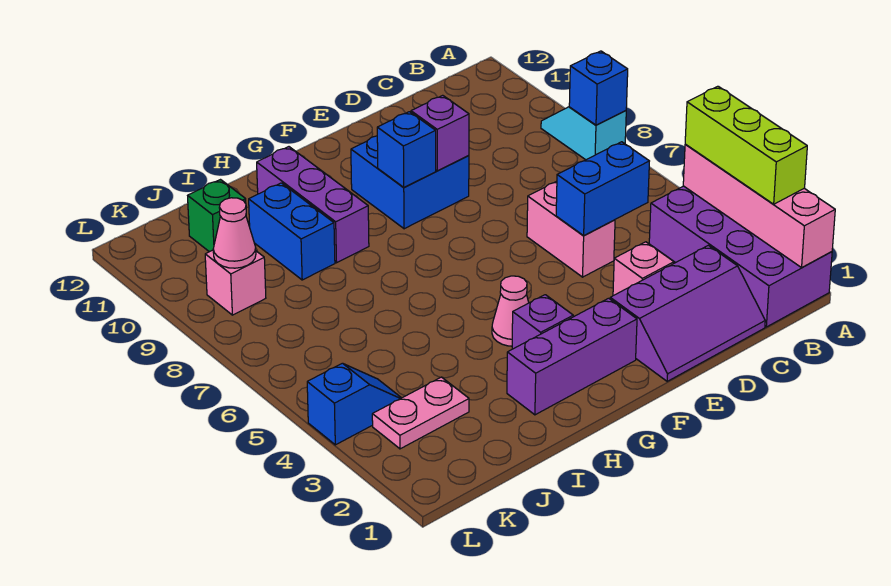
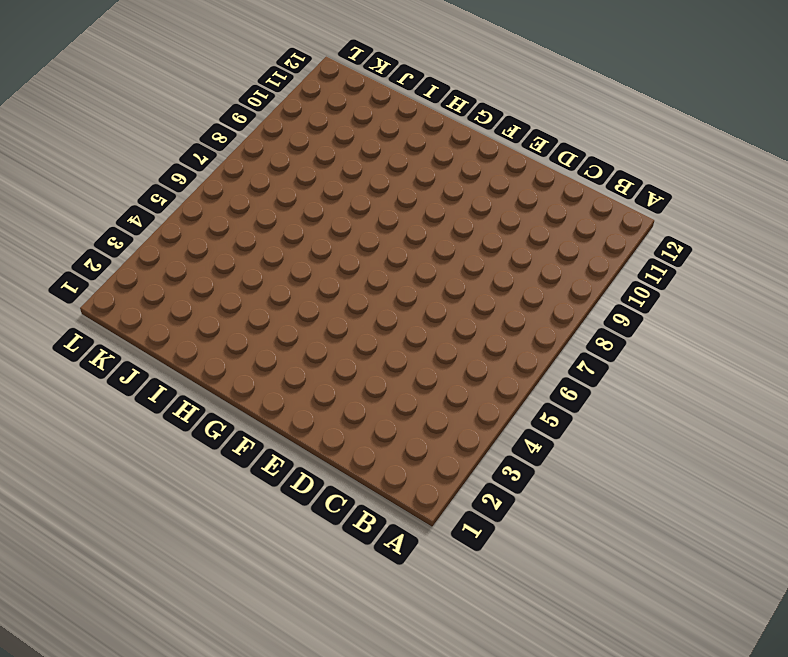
none -> purple 2x4 brick [649,186,832,327]
none -> cyan 1x2 slope [541,107,626,160]
none -> purple 2x3 slope [610,245,765,381]

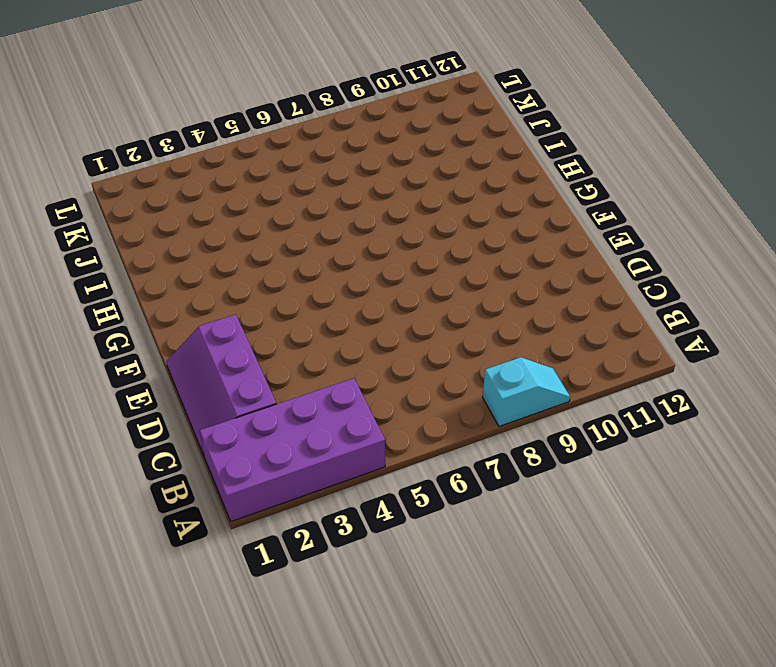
none -> pink 1x1 brick [613,242,674,296]
none -> pink 1x2 brick [527,181,615,277]
none -> blue 2x2 brick [351,136,469,229]

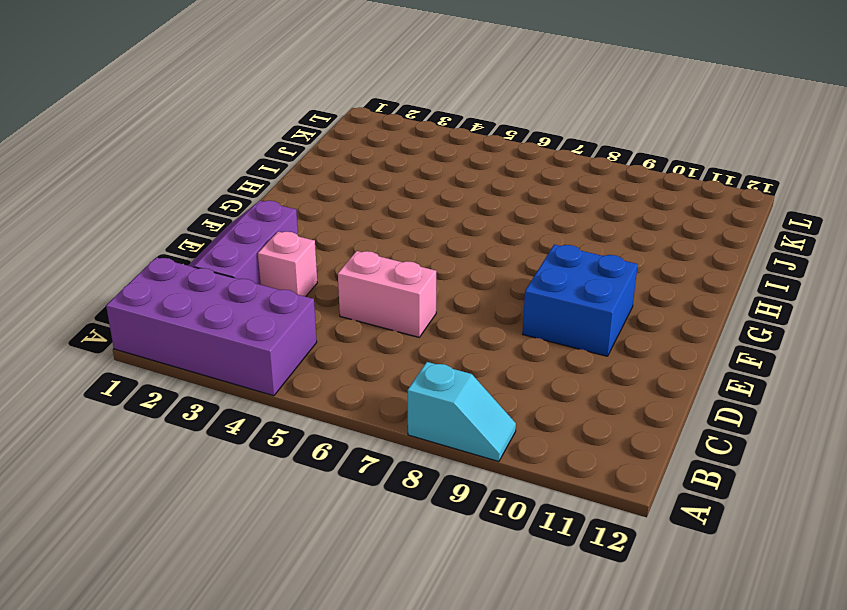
none -> purple 1x3 brick [507,298,637,415]
none -> purple 1x1 brick [512,295,573,349]
none -> pink 1x1 cone [492,276,529,346]

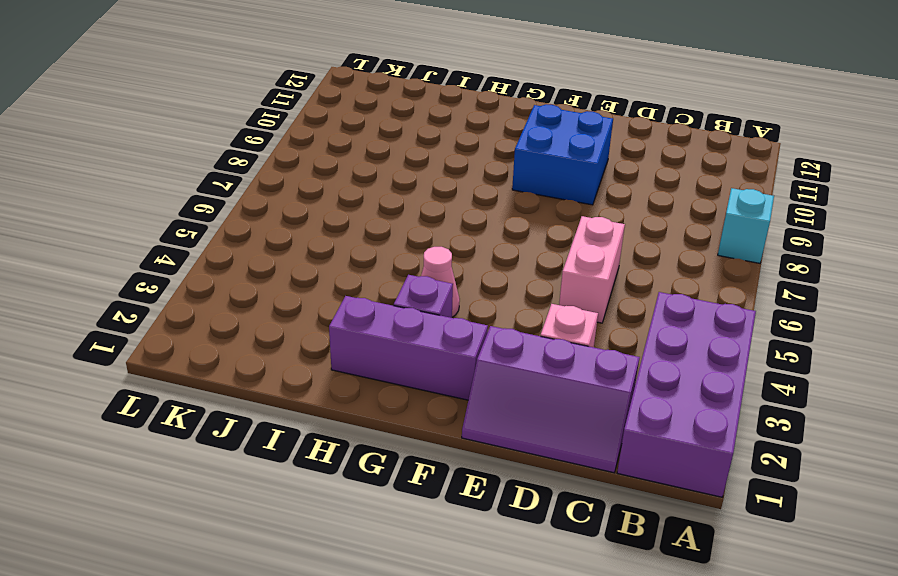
none -> purple 1x3 brick [257,147,369,263]
none -> blue 1x2 brick [249,183,335,280]
none -> pink 1x2 plate [372,377,469,449]

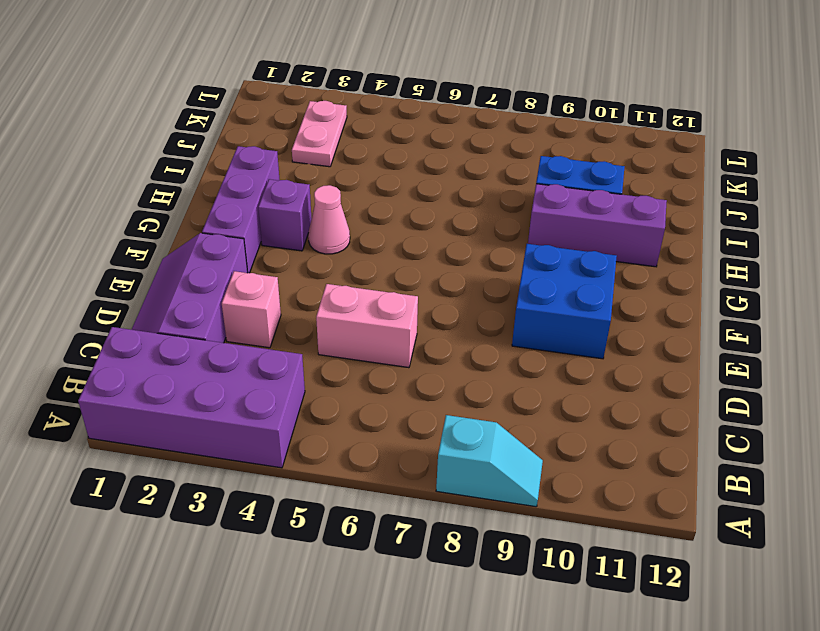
none -> green 1x1 brick [188,180,246,252]
none -> blue 1x2 slope [307,363,401,445]
none -> pink 1x1 brick [205,250,266,315]

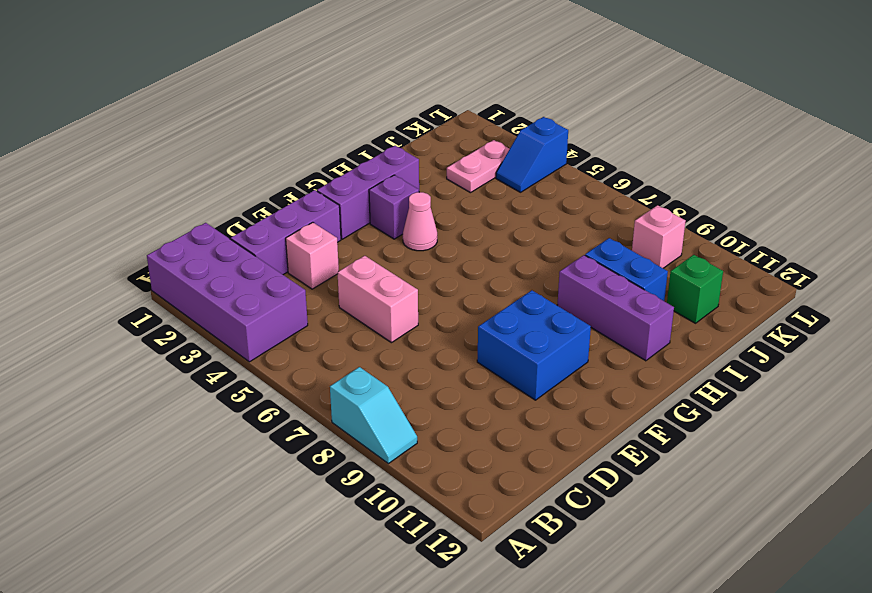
none -> pink 1x4 brick [683,144,835,268]
none -> blue 1x1 brick [569,51,628,125]
none -> blue 1x2 brick [556,142,649,236]

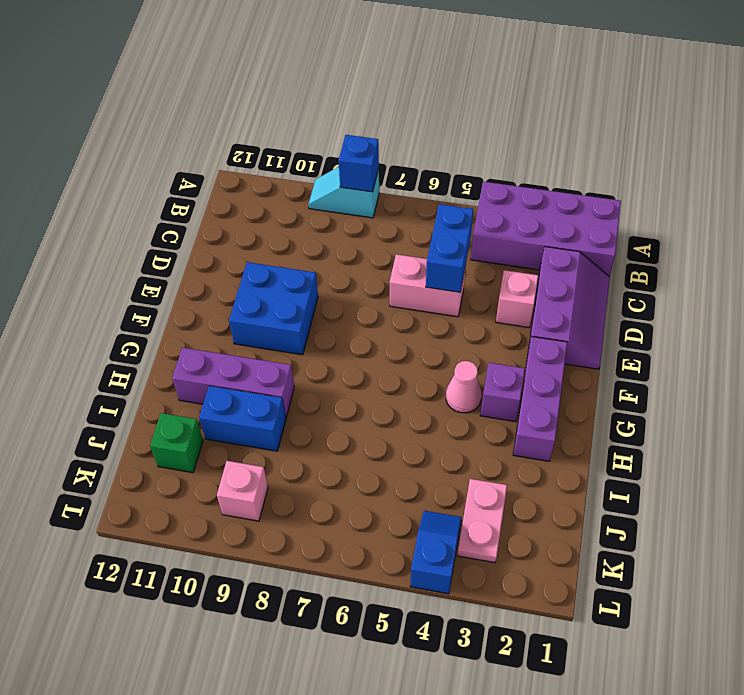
none -> pink 1x4 brick [683,144,835,268]
none -> purple 1x1 brick [411,95,469,171]
none -> blue 1x1 brick [377,112,436,187]

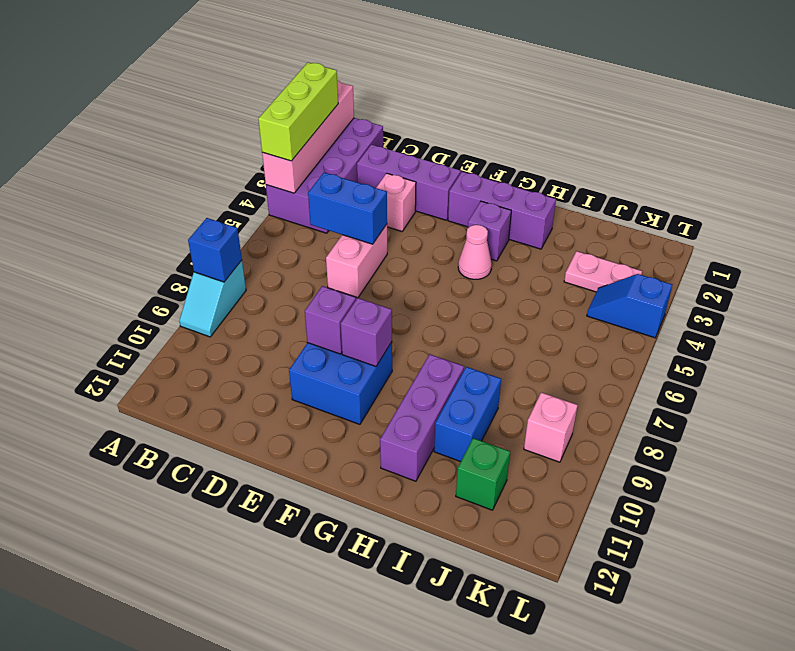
purple 1x1 brick [341,298,392,366] -> blue 1x1 brick [377,112,436,187]
none -> pink 1x1 cone [213,198,256,268]

